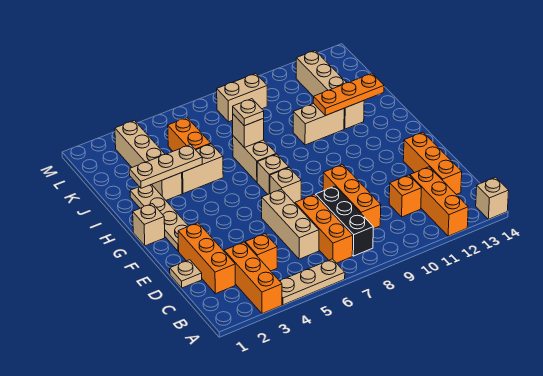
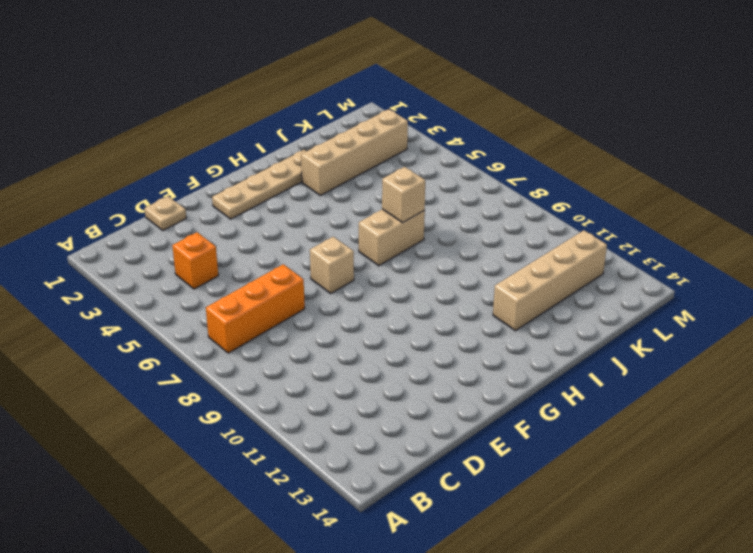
none -> orange 1x3 brick [224,242,282,314]
none -> tan 1x3 plate [280,259,345,305]
none -> orange 1x3 brick [410,167,468,236]

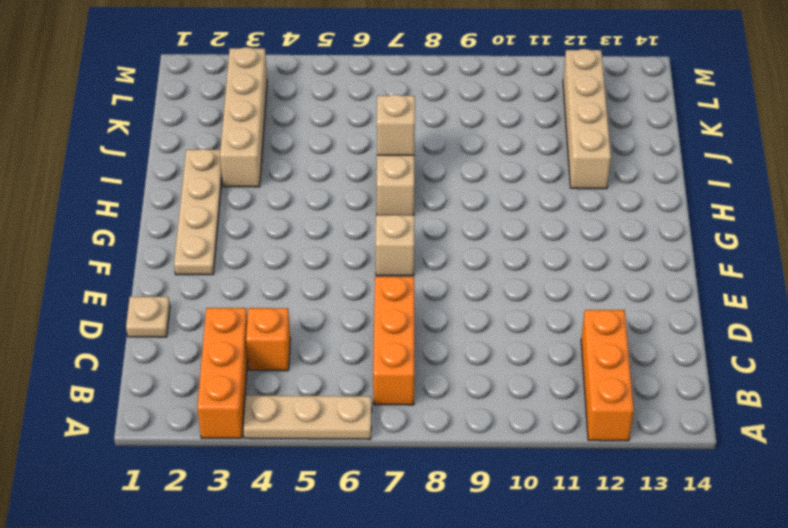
none -> tan 1x1 brick [476,177,509,219]
none -> black 1x3 brick [316,186,373,256]
none -> orange 1x3 brick [178,223,235,294]

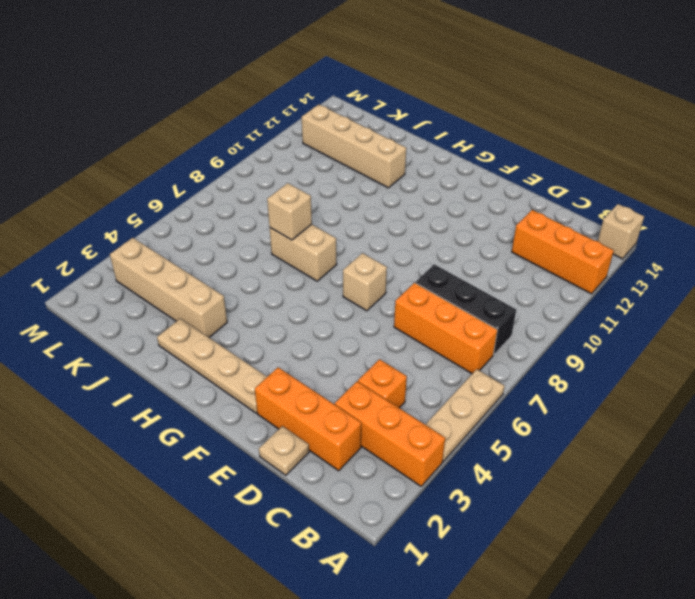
none -> tan 1x3 brick [262,189,319,259]
none -> orange 1x3 brick [323,165,381,229]
none -> orange 1x1 brick [389,175,421,217]

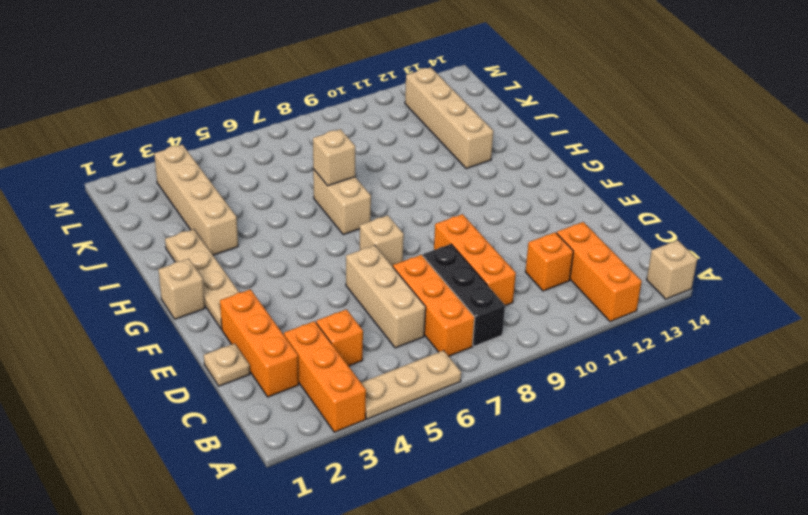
none -> orange 1x3 brick [403,132,462,195]
none -> tan 1x1 brick [257,154,289,194]
none -> tan 1x2 brick [182,144,223,194]

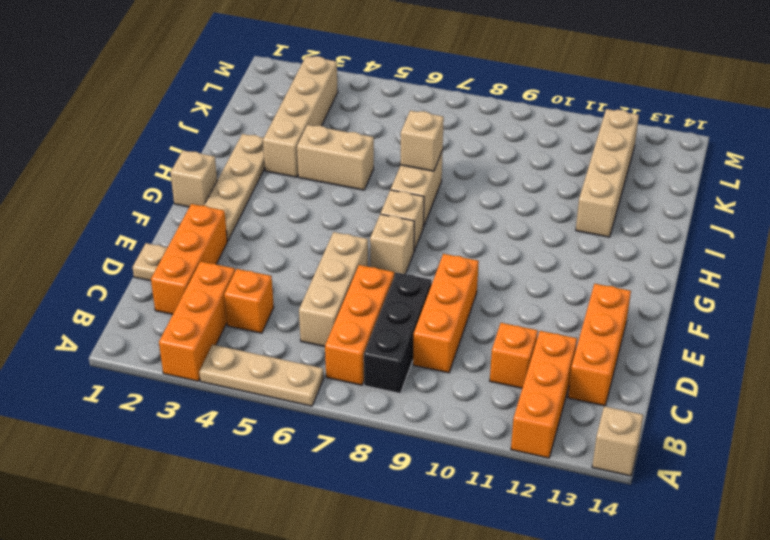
none -> tan 1x2 brick [293,104,344,145]
none -> orange 1x2 brick [168,118,211,151]
none -> tan 1x2 brick [217,73,267,122]

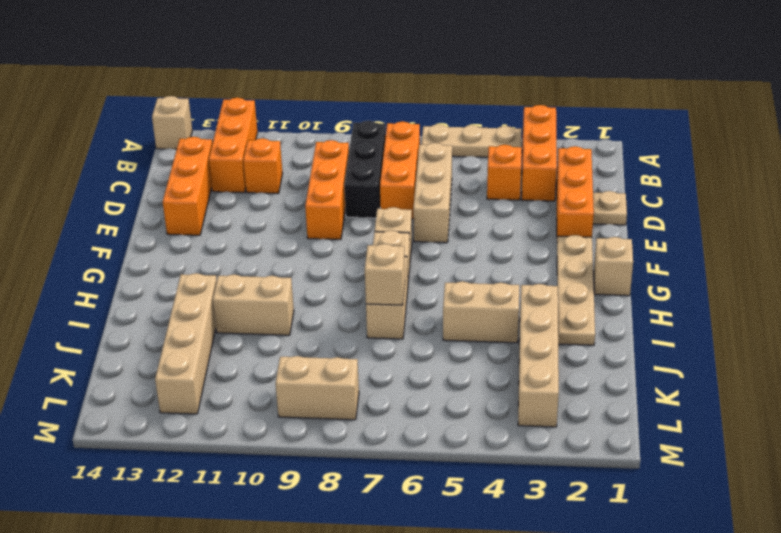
none -> orange 1x2 brick [168,118,211,151]
none -> tan 1x3 plate [129,145,202,188]
none -> orange 1x3 plate [313,74,384,116]

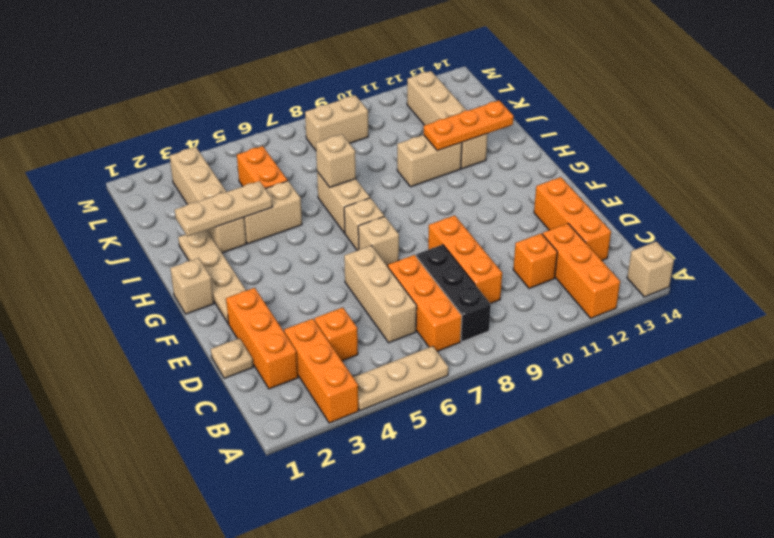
none -> tan 1x1 plate [233,99,264,126]

